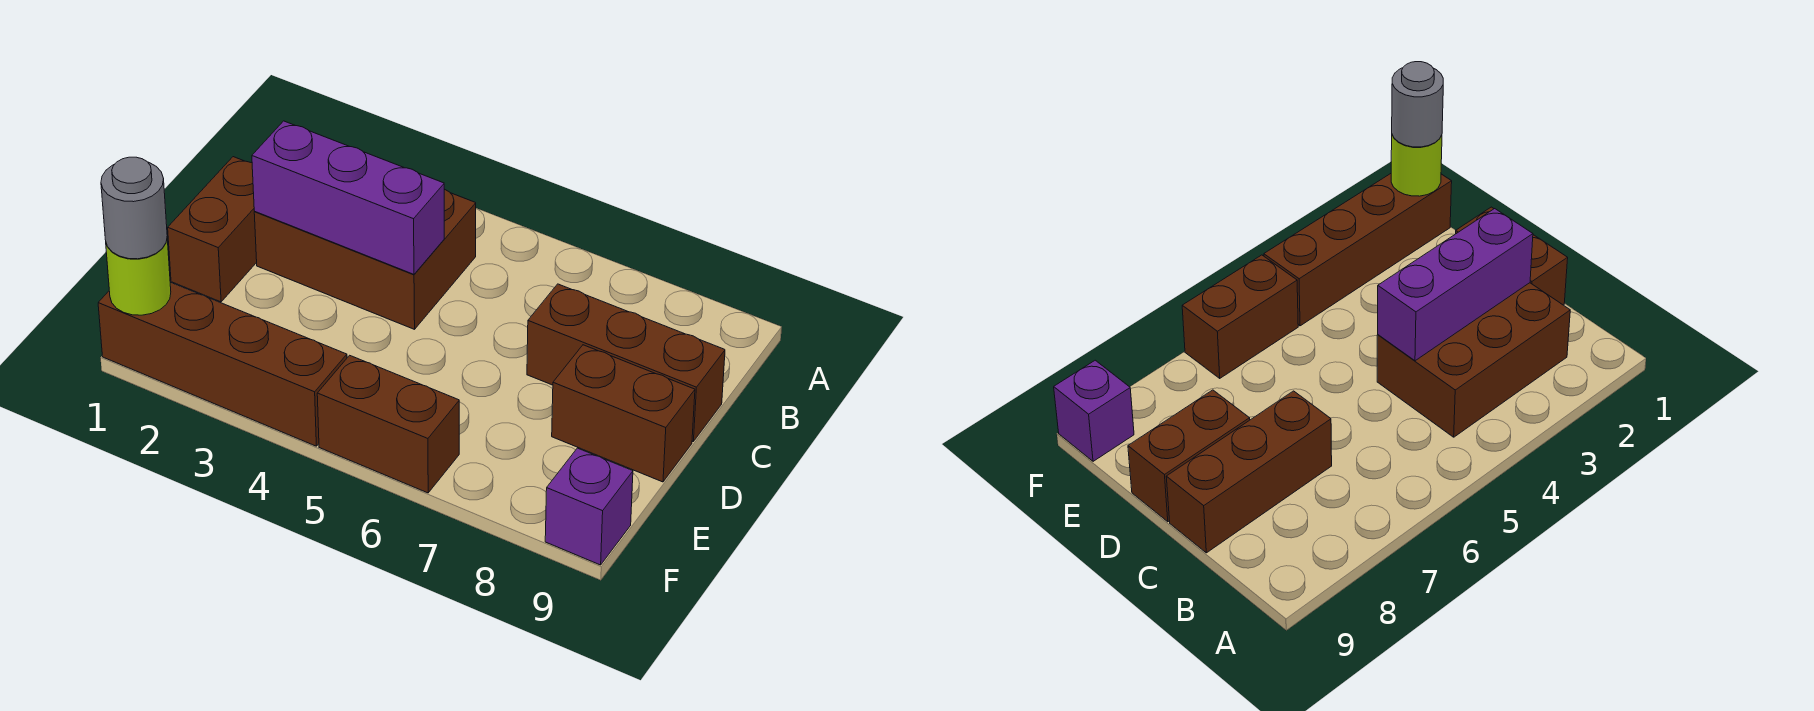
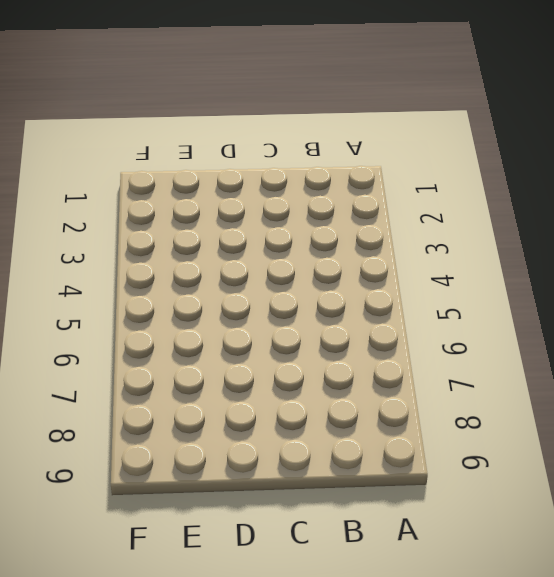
none -> brown 2x3 brick [254,189,476,329]
none -> brown 1x2 brick [168,157,257,302]

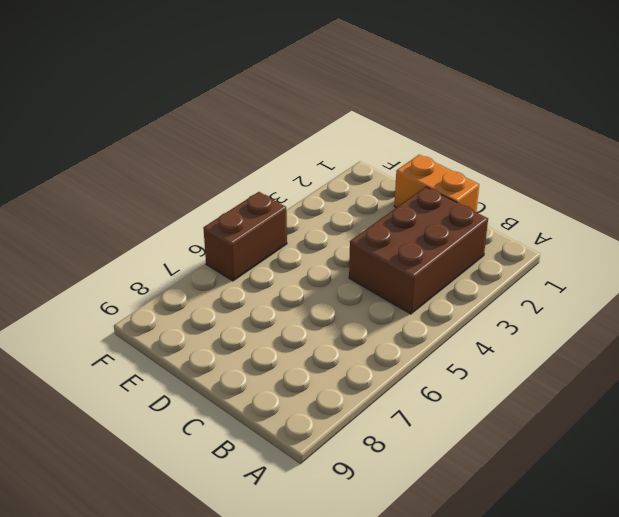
orange 1x2 brick [394,155,479,212] -> brown 1x2 brick [168,157,257,302]
none -> brown 1x3 brick [527,284,725,441]
none -> brown 1x2 brick [552,345,695,482]

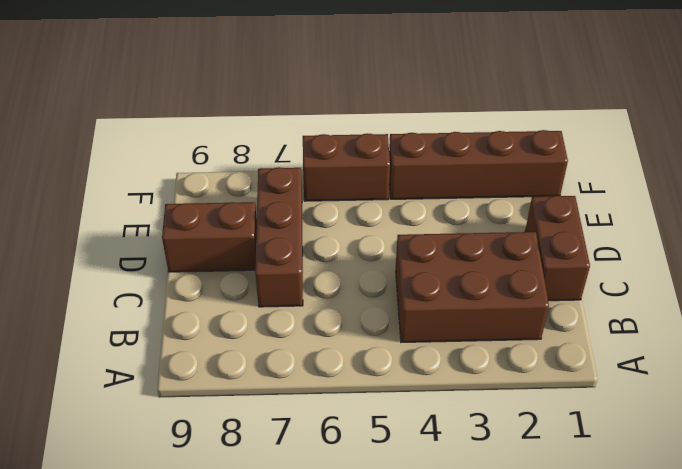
brown 1x3 brick [255,167,303,307] -> brown 1x3 brick turned to [527,284,725,441]
none -> purple 1x1 brick [545,448,633,565]
none -> purple 1x3 brick [252,121,444,274]

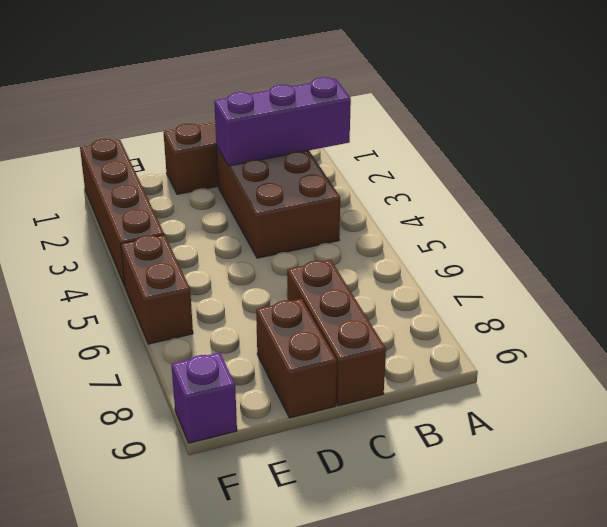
purple 1x3 brick [214,77,351,166] -> purple 1x3 brick turned to [252,121,444,274]
none -> lime 1x1 round brick [106,240,171,315]
none -> grey 1x1 round brick [101,157,167,259]

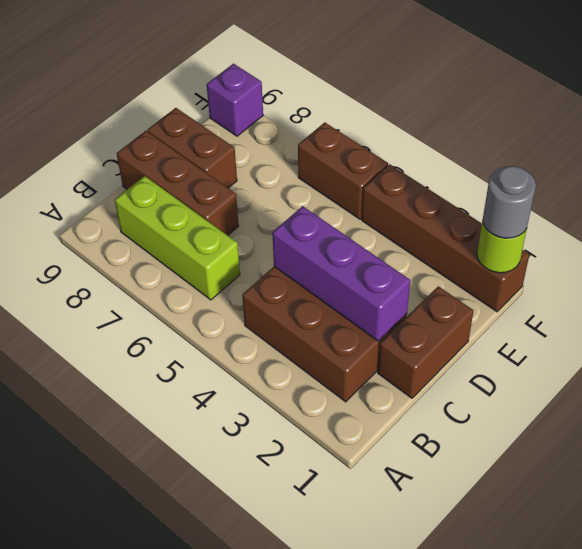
lime 1x3 brick [115,176,240,300] -> none

